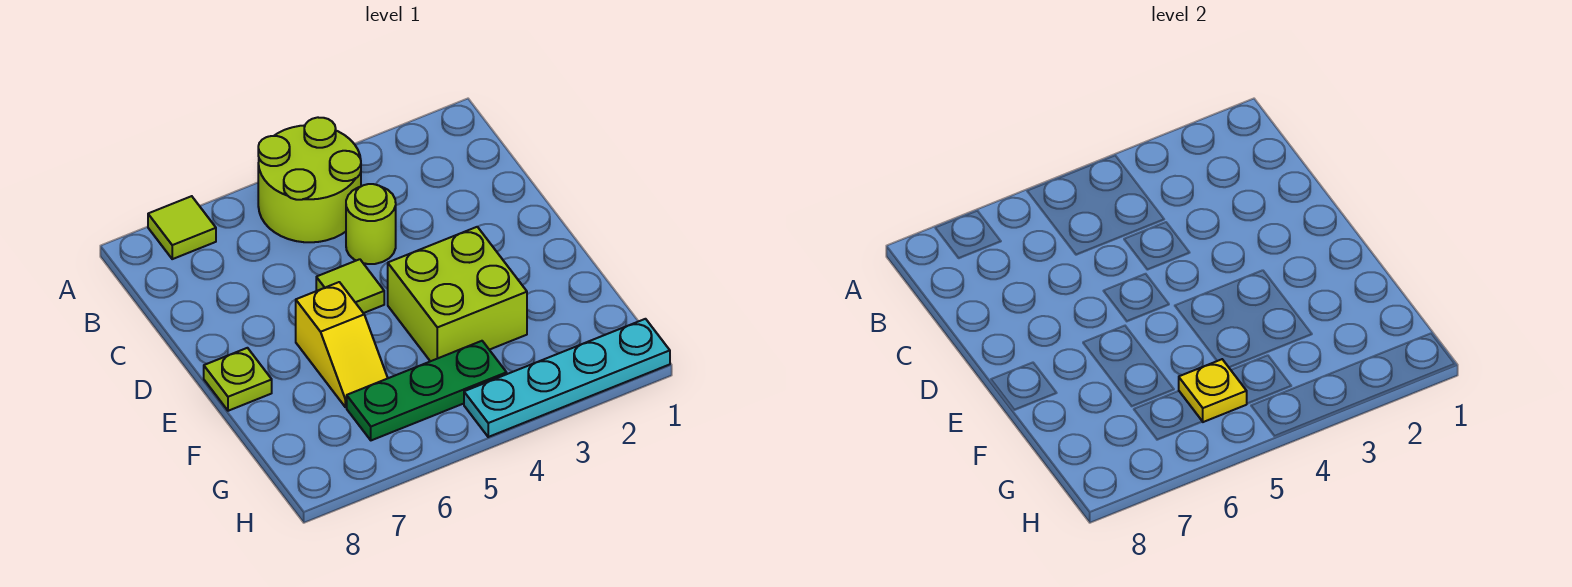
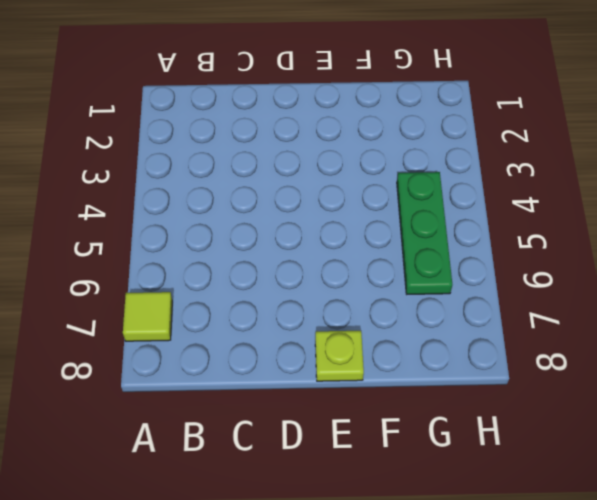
none -> lime 2x2 round brick [258,117,361,242]
none -> lime 1x1 round brick [346,184,396,264]

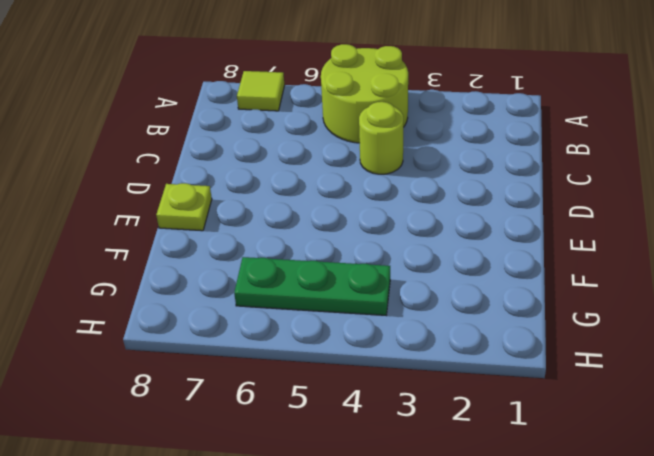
none -> lime 1x1 tile [316,259,384,313]
none -> lime 2x2 brick [388,227,527,361]

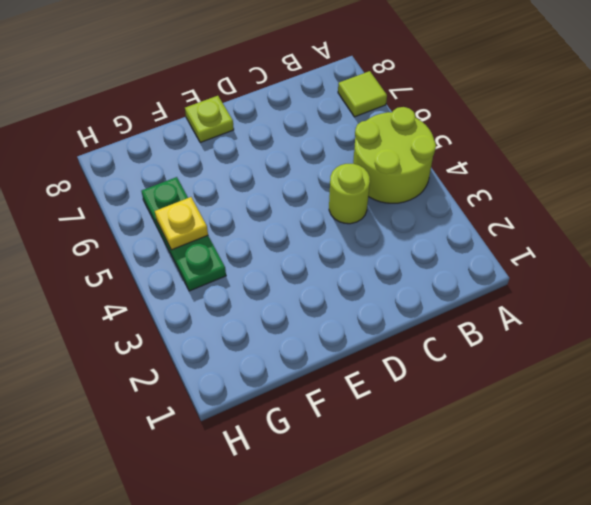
none -> lime 1x1 tile [316,259,384,313]
none -> lime 2x2 brick [388,227,527,361]

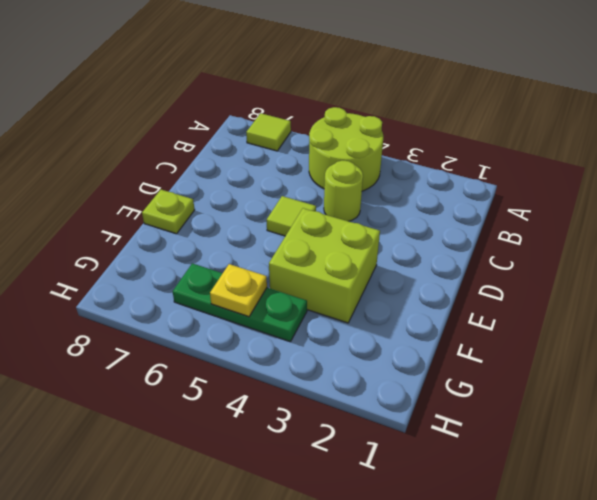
none -> yellow 1x2 slope [296,282,388,407]
none -> cyan 1x4 plate [464,319,670,437]

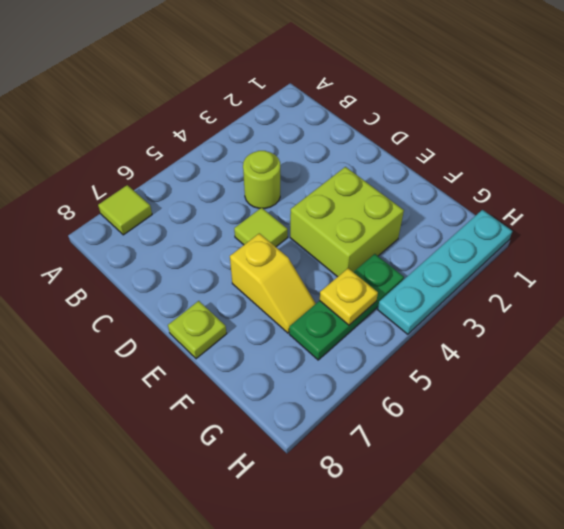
none -> lime 2x2 round brick [258,117,361,242]

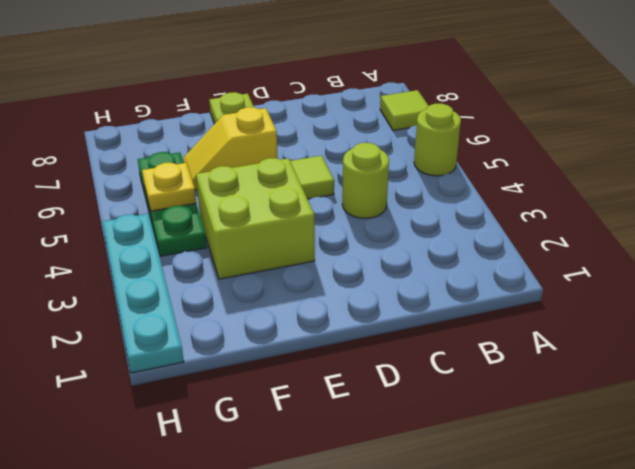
lime 1x1 round brick [414,104,461,176] -> lime 2x2 round brick [258,117,361,242]

